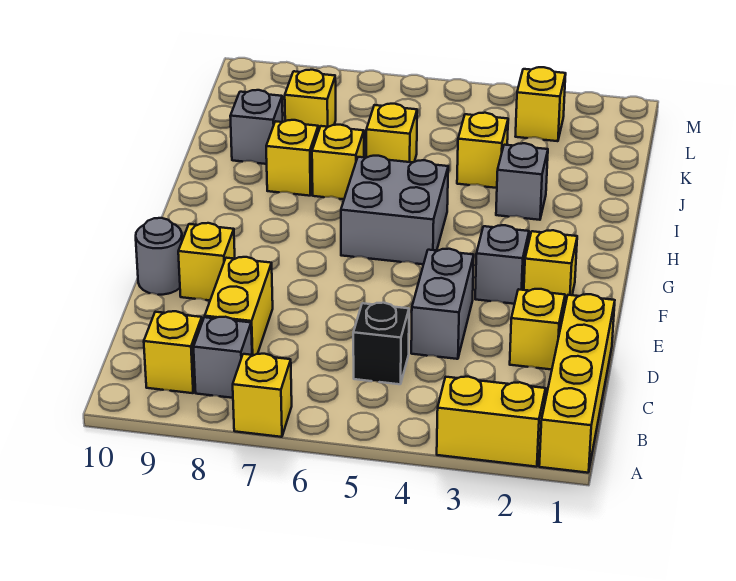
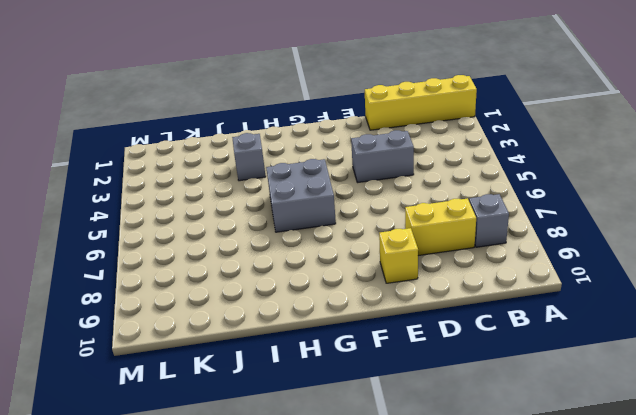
none -> yellow 1x2 brick [437,377,546,467]
none -> yellow 1x1 brick [233,354,292,437]
none -> yellow 1x1 brick [144,311,202,393]

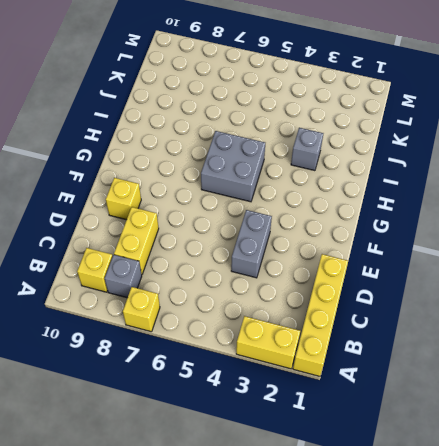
none -> black 1x1 brick [353,303,409,384]
none -> yellow 1x1 brick [510,289,565,370]
none -> grey 1x1 round brick [136,218,182,295]

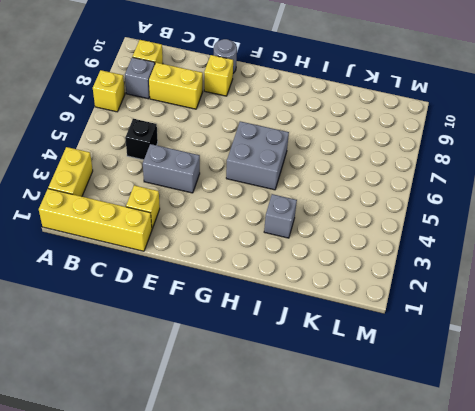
none -> yellow 1x1 brick [524,230,577,309]
none -> grey 1x1 brick [475,225,529,304]
none -> yellow 1x1 brick [312,125,364,199]

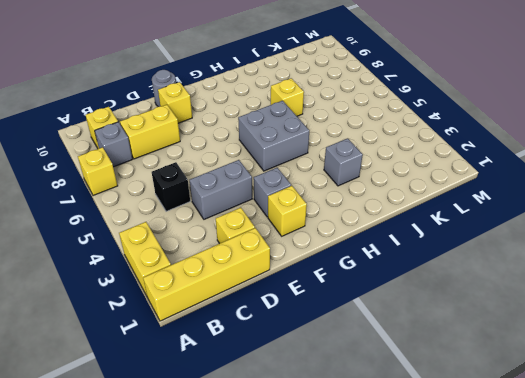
none -> yellow 1x1 brick [266,120,318,196]
none -> yellow 1x1 brick [457,113,508,188]
none -> yellow 1x1 brick [366,104,417,162]

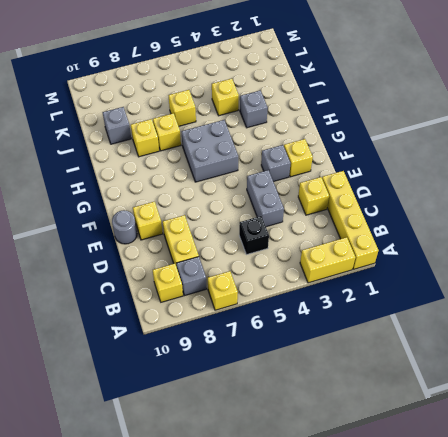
none -> yellow 1x1 brick [285,70,336,131]
none -> yellow 1x1 brick [515,67,566,141]

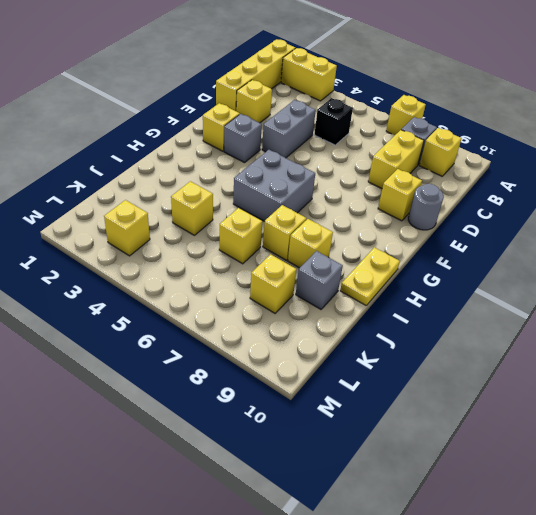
yellow 1x2 plate [340,247,400,305] -> none
none -> grey 1x1 brick [496,143,548,220]

